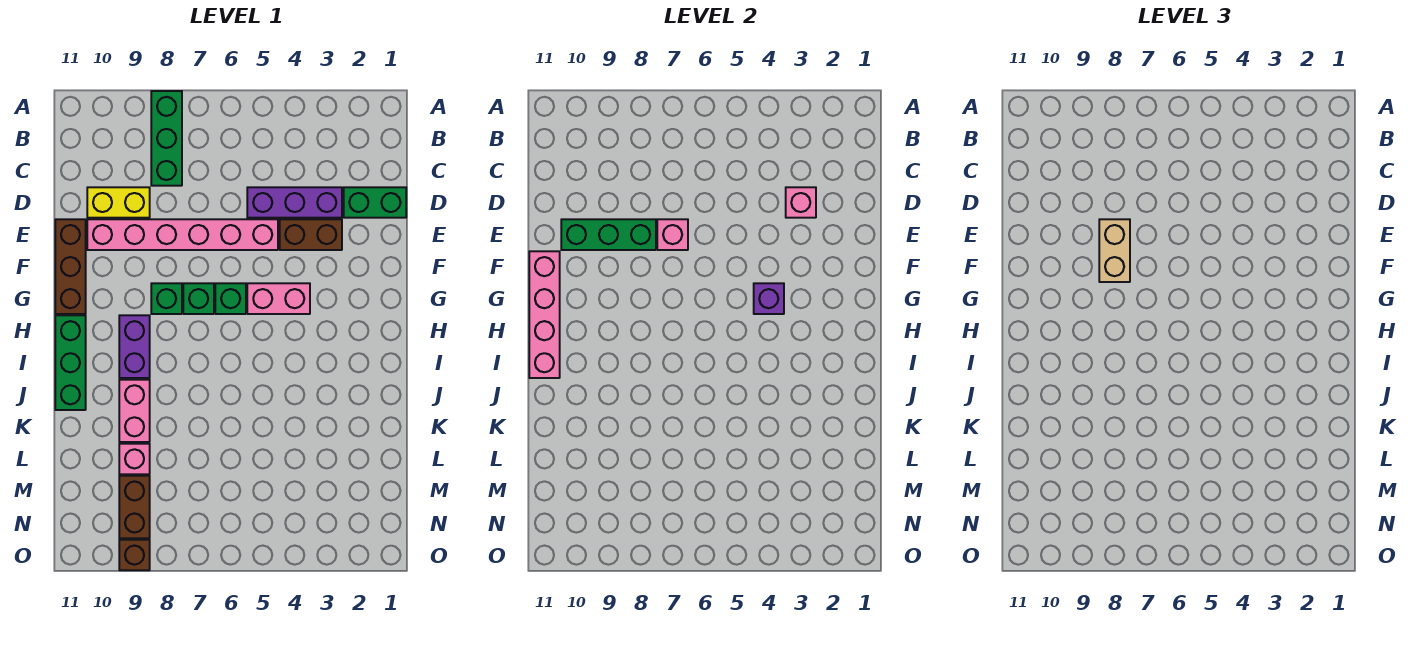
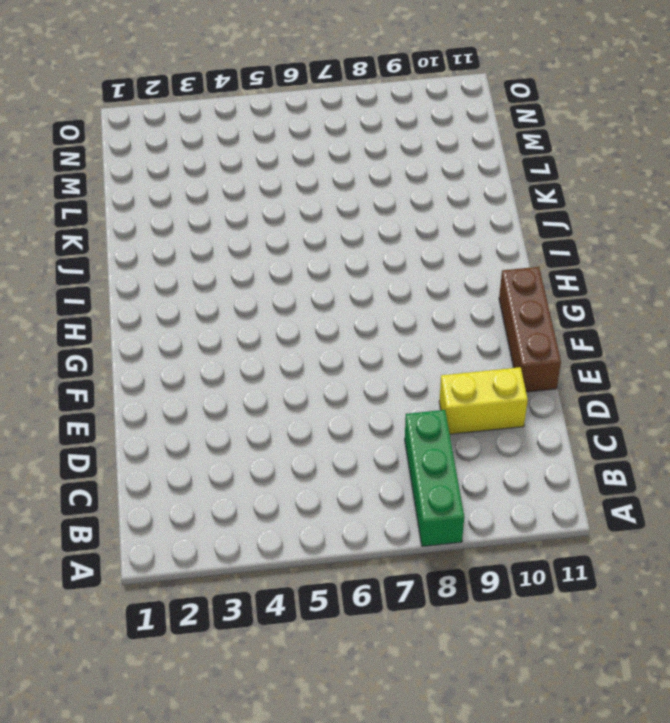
none -> green 1x2 brick [344,187,406,218]
none -> purple 1x3 brick [247,187,342,218]
none -> brown 1x2 brick [280,219,342,250]

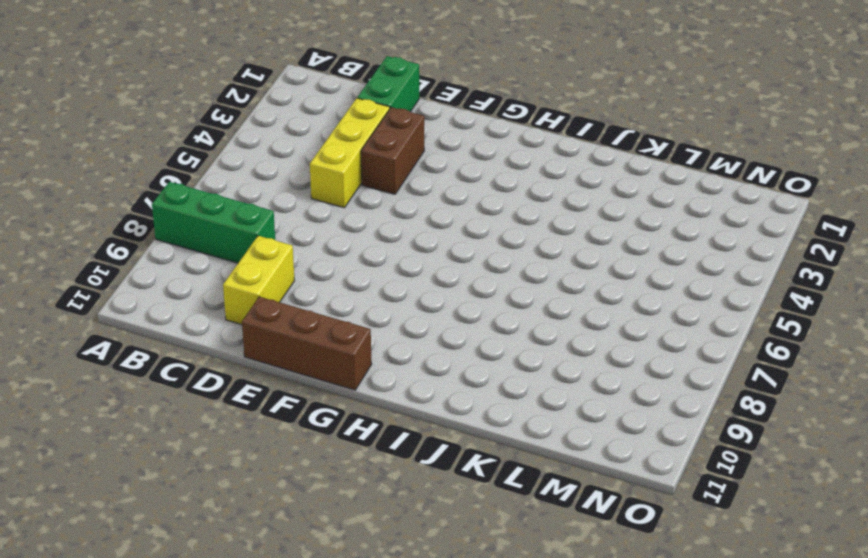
yellow 1x3 brick [310,98,390,208] -> purple 1x3 brick [247,187,342,218]
none -> pink 1x6 brick [87,219,278,250]
none -> pink 1x2 brick [247,283,310,314]
none -> green 1x1 brick [215,283,246,314]

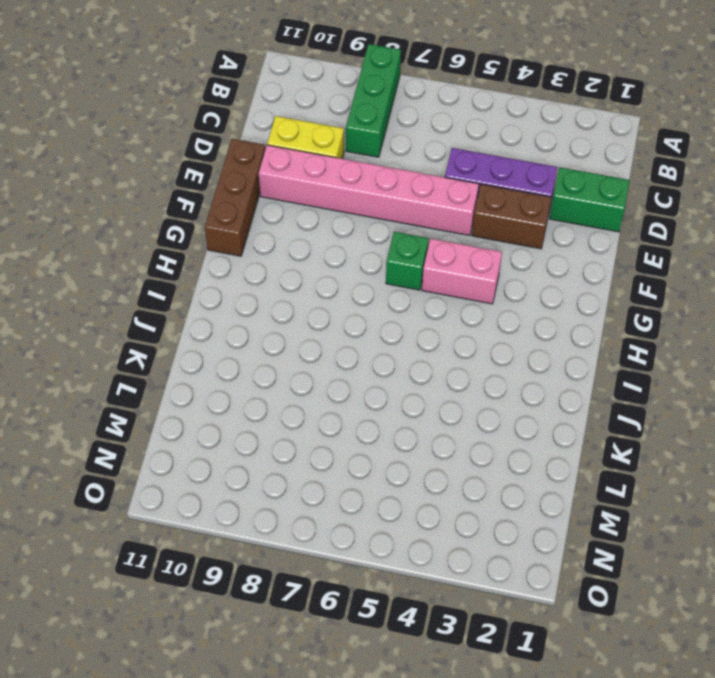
none -> green 1x1 brick [183,283,214,314]
none -> green 1x1 brick [151,283,182,314]
none -> purple 1x2 brick [119,315,150,378]

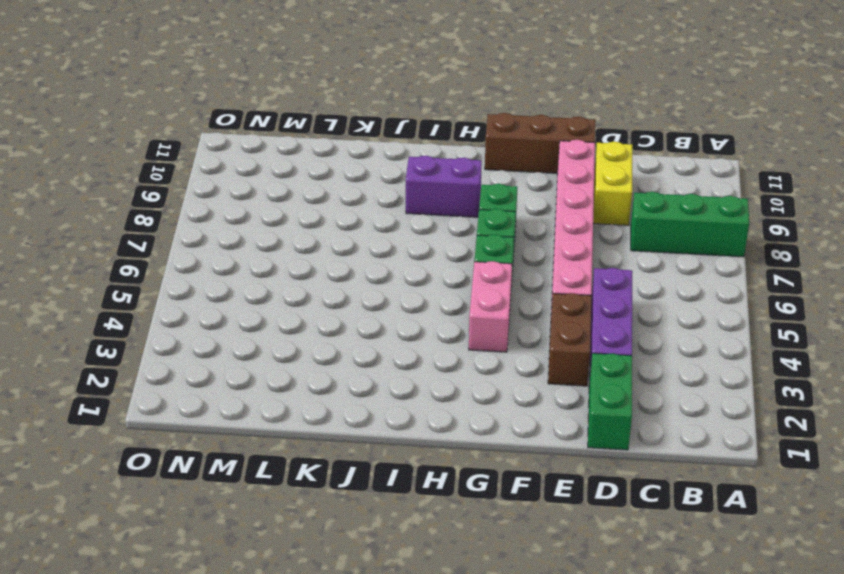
none -> green 1x3 brick [55,315,86,410]
none -> pink 1x2 brick [119,380,150,442]
none -> pink 1x1 brick [119,444,150,474]

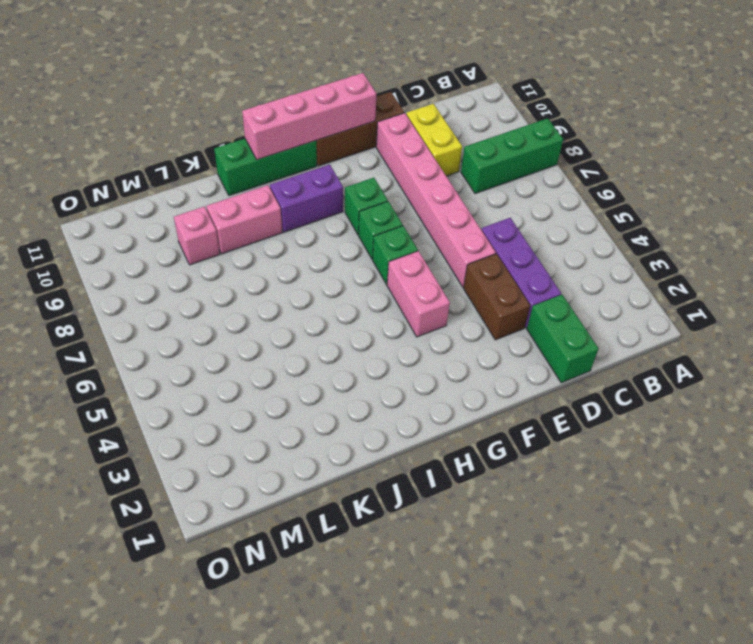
none -> brown 1x2 brick [119,476,150,538]
none -> brown 1x1 brick [119,540,150,570]
none -> pink 1x1 brick [786,187,816,218]

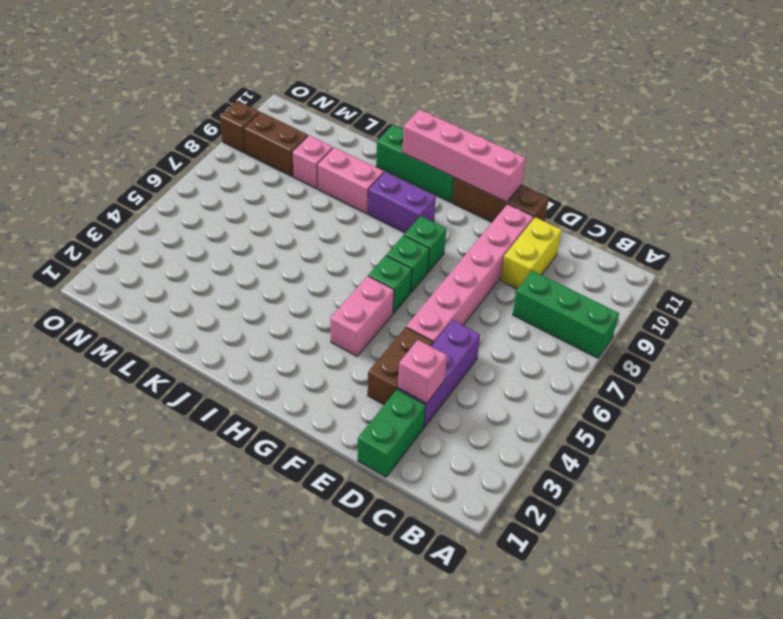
none -> pink 1x1 brick [657,219,688,250]
none -> green 1x3 brick [561,219,656,250]
none -> purple 1x1 brick [754,283,784,314]

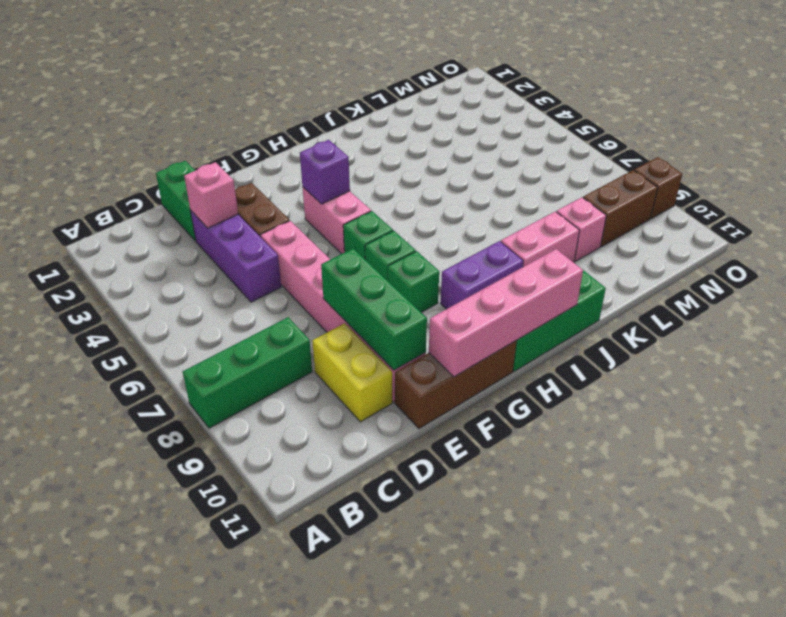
none -> pink 1x1 brick [657,219,688,250]
none -> tan 1x2 brick [1099,219,1130,282]

